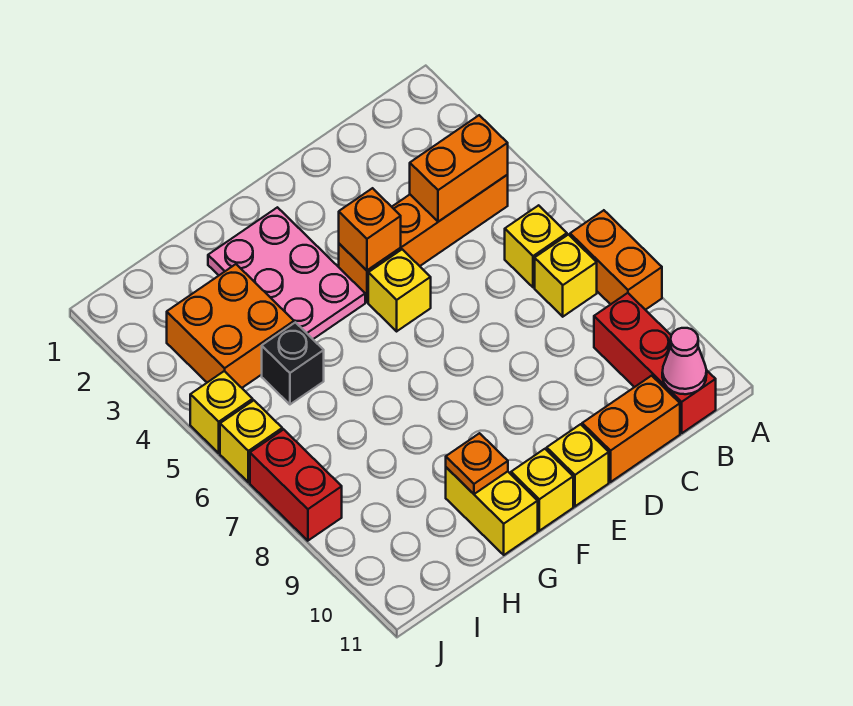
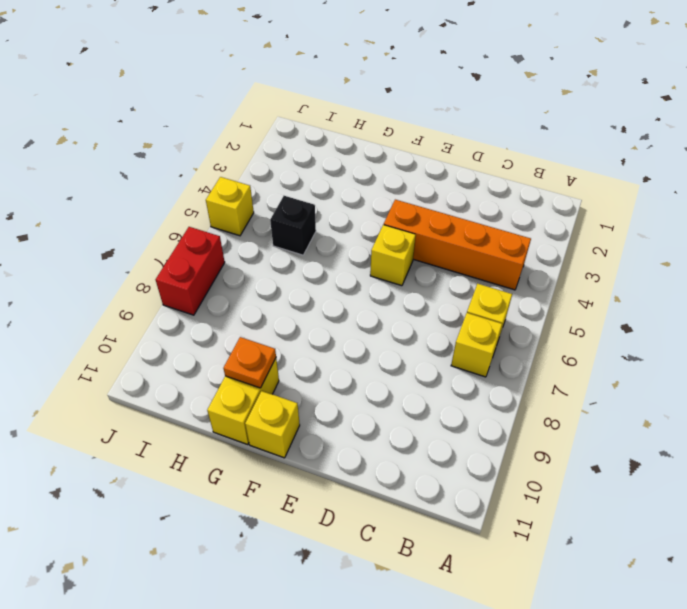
none -> orange 1x2 brick [570,210,662,310]
none -> red 1x3 brick [594,293,716,433]
none -> orange 1x2 brick [582,376,680,482]

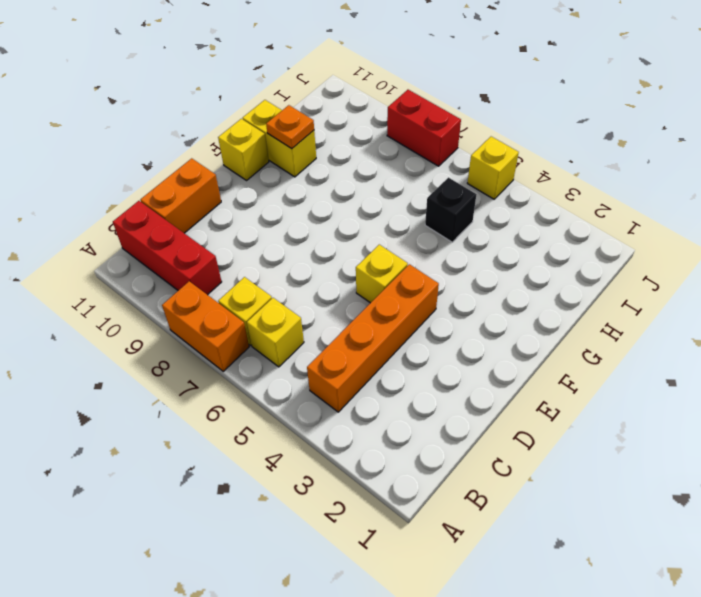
none -> yellow 1x1 brick [547,424,609,506]
none -> pink 2x3 plate [208,207,365,339]
none -> orange 2x2 brick [167,264,294,388]

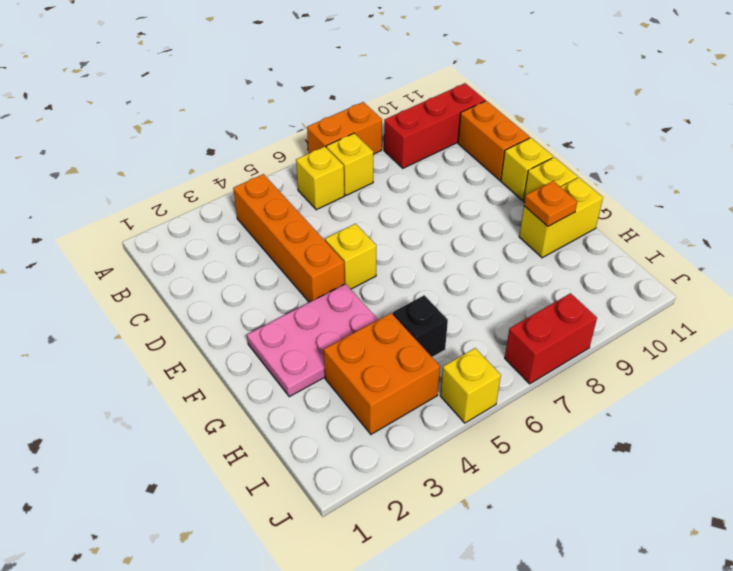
none -> yellow 1x1 brick [220,400,282,482]
none -> orange 1x2 brick [410,115,508,222]
none -> pink 1x1 cone [662,328,707,394]

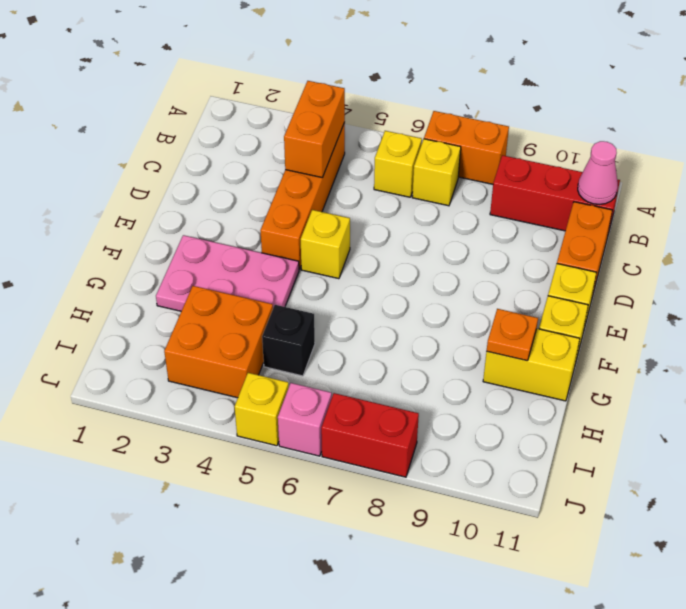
pink 1x1 brick [278,383,332,456] -> yellow 1x1 brick [220,400,282,482]
none -> orange 1x1 brick [339,188,401,270]

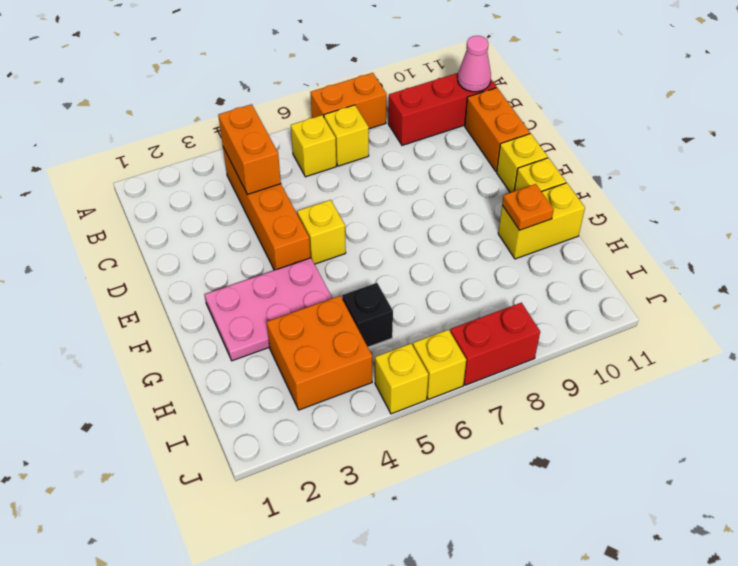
none -> orange 1x1 brick [339,188,401,270]

